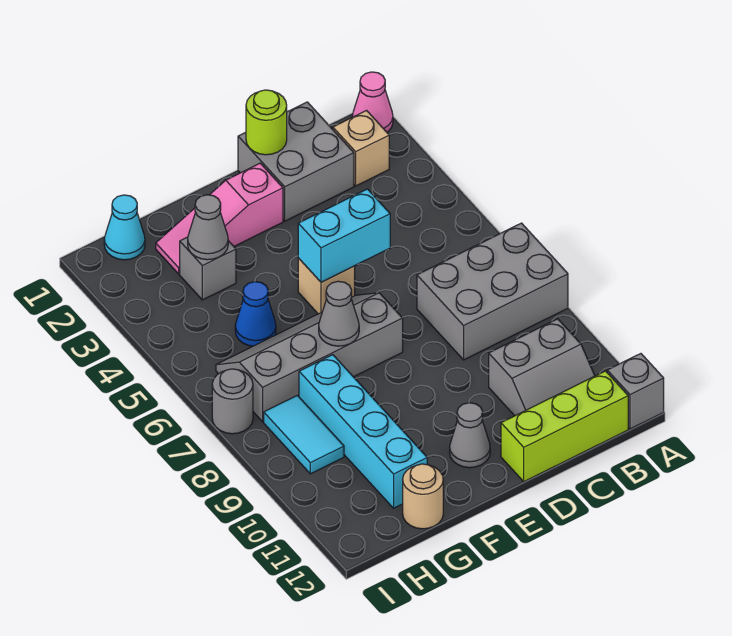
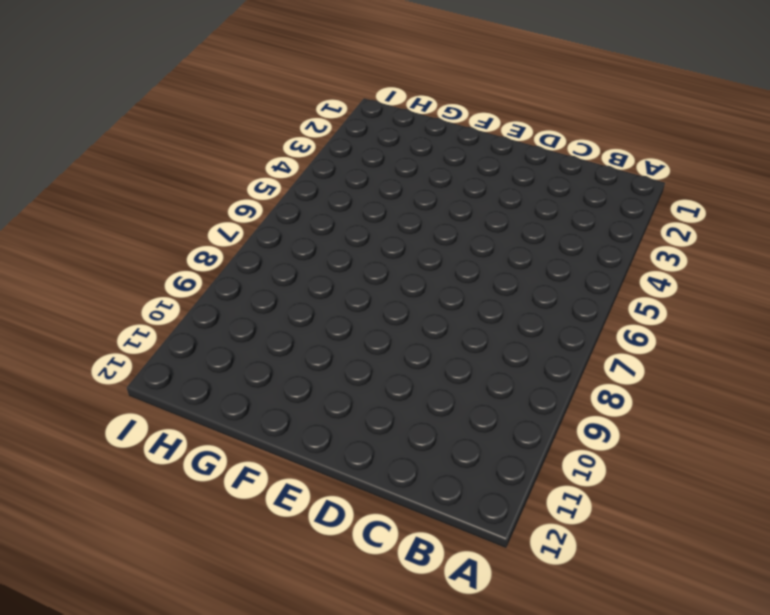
none -> pink 1x1 cone [352,72,393,132]
none -> grey 2x3 brick [417,223,568,360]
none -> grey 1x1 brick [607,354,664,429]

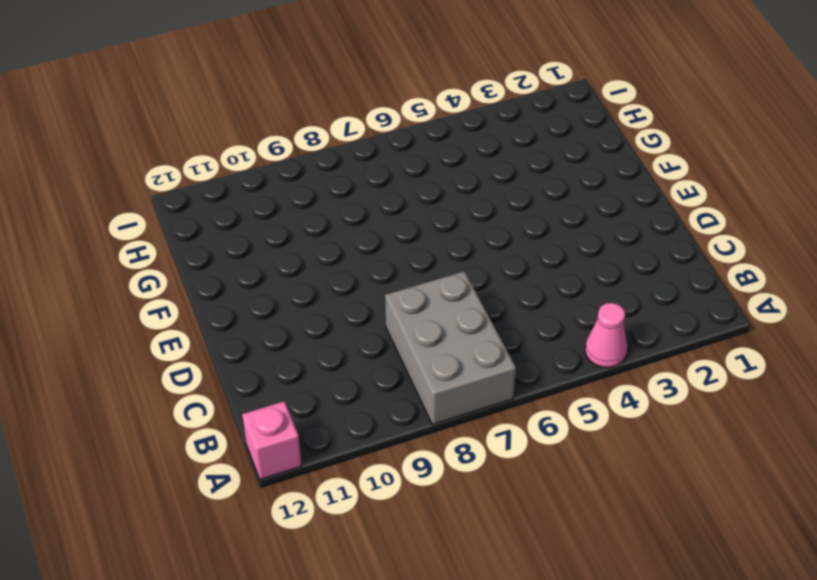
pink 1x1 cone [585,303,627,368] -> pink 1x1 cone moved to [352,72,393,132]
pink 1x1 brick [242,401,302,479] -> grey 1x1 brick [607,354,664,429]
none -> tan 1x1 brick [333,111,389,186]
none -> grey 2x2 slope [489,319,595,416]
none -> lime 1x3 brick [501,371,628,482]

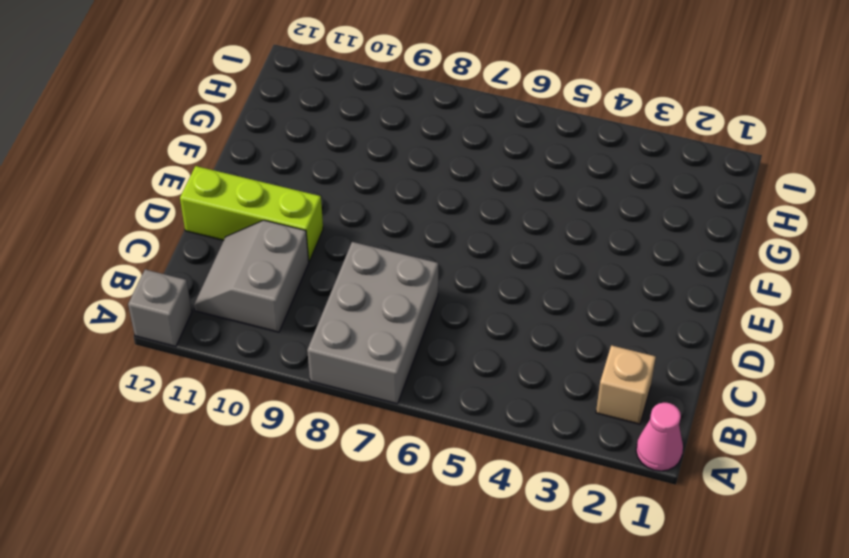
lime 1x3 brick [180,166,323,261] -> lime 1x3 brick turned to [501,371,628,482]
none -> grey 2x2 brick [238,102,354,221]
none -> pink 1x3 slope [156,163,283,274]
none -> tan 1x1 brick [298,258,355,314]

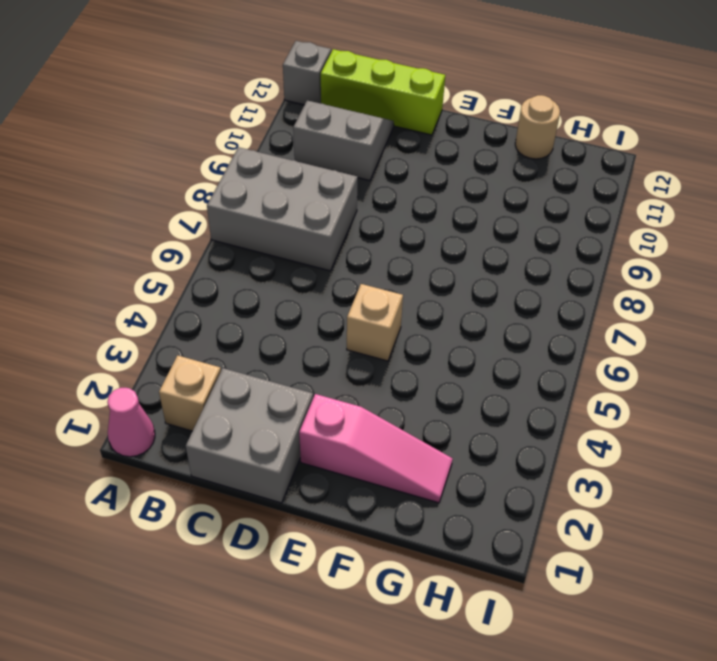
none -> grey 2x4 slope [216,293,403,422]
none -> grey 1x1 cone [450,403,490,468]
none -> grey 1x1 brick [180,237,236,300]

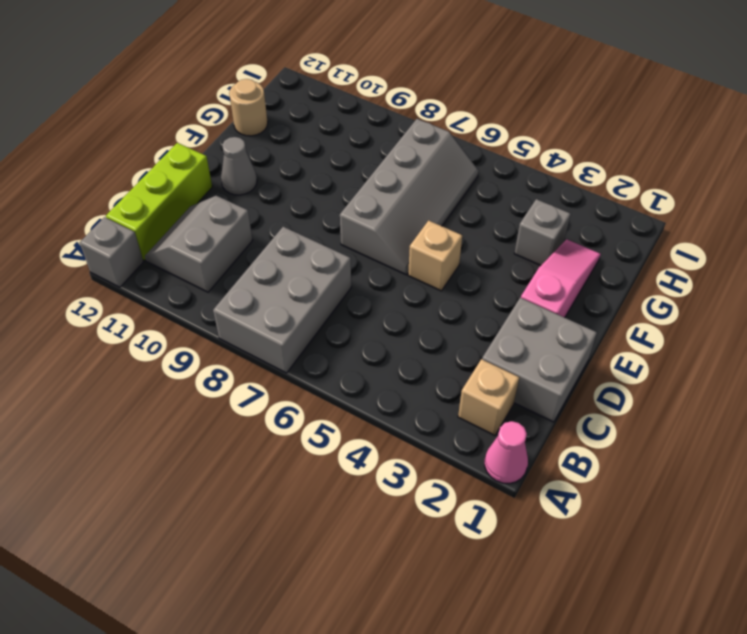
none -> blue 1x1 cone [235,282,276,346]
none -> cyan 1x4 brick [299,355,427,508]
none -> cyan 1x1 cone [104,195,145,260]

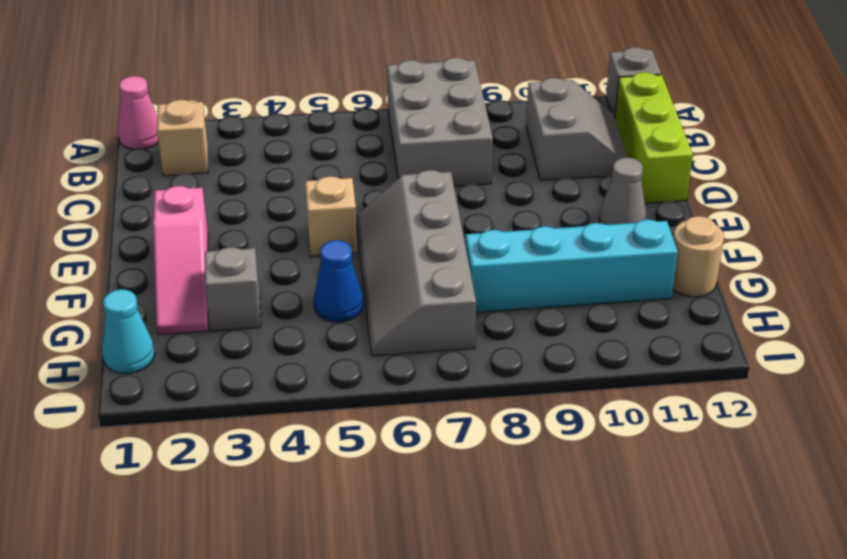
none -> grey 2x2 brick [238,102,354,221]
none -> cyan 1x2 tile [264,395,344,474]
none -> grey 1x1 round brick [212,369,253,434]

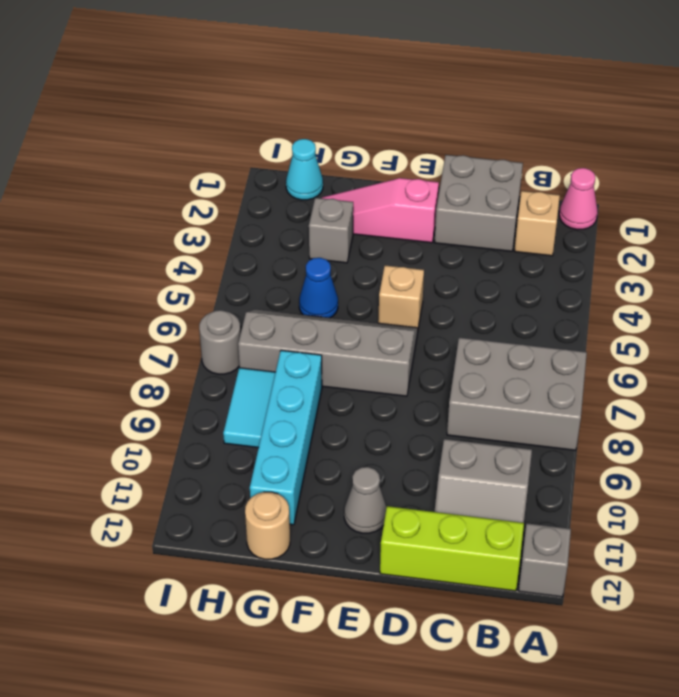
none -> lime 1x1 round brick [246,90,287,155]
none -> cyan 1x2 brick [298,189,390,282]
none -> grey 1x1 cone [319,281,359,346]

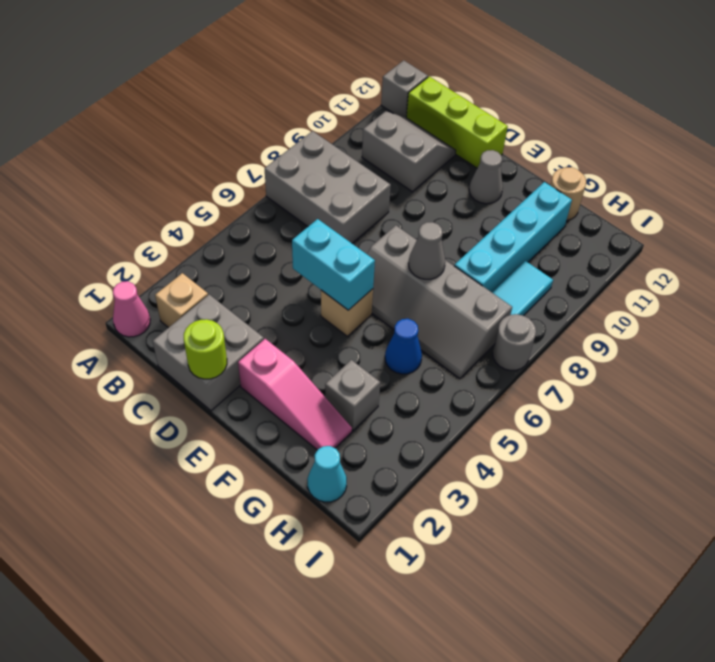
none -> grey 1x1 cone [188,195,228,260]

